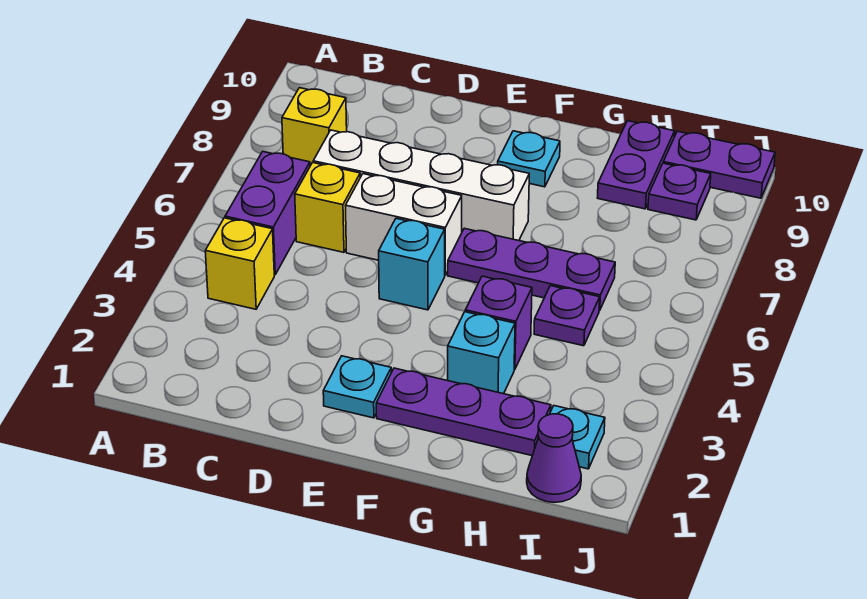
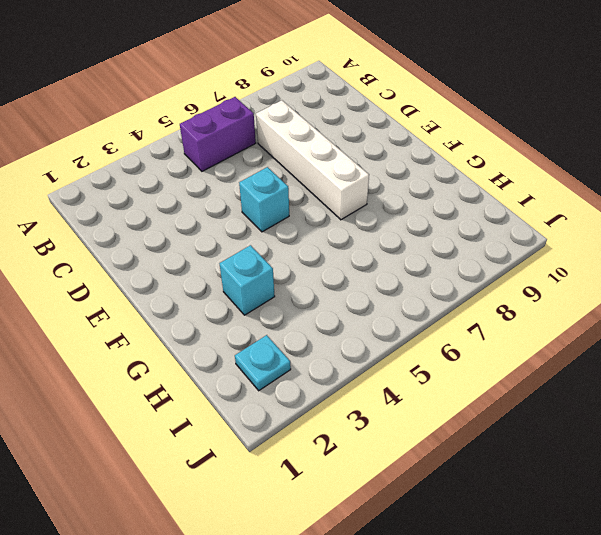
none -> yellow 1x1 brick [205,218,274,309]
none -> yellow 1x1 brick [282,88,347,166]
none -> yellow 1x1 brick [295,163,360,252]

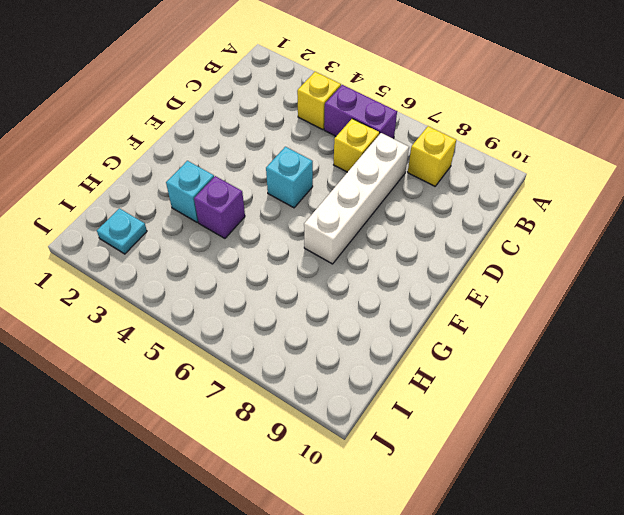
none -> white 1x2 brick [345,174,462,275]
none -> cyan 1x1 plate [323,356,391,418]
none -> purple 1x3 plate [376,368,551,456]

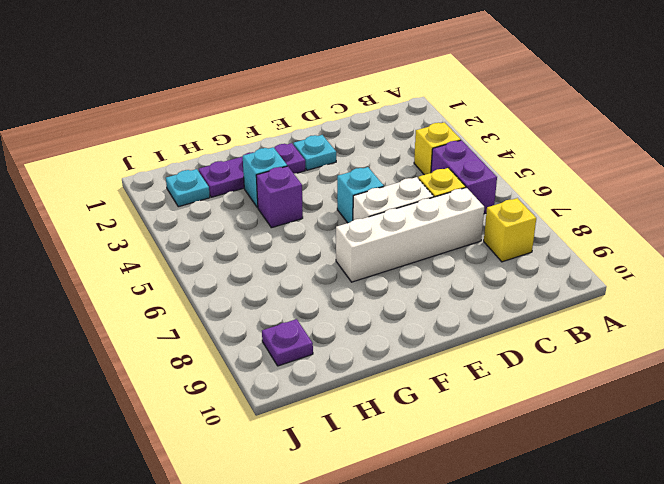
none -> purple 1x3 plate [448,228,615,311]
none -> cyan 1x1 plate [498,131,560,187]
none -> purple 1x1 plate [534,286,600,346]

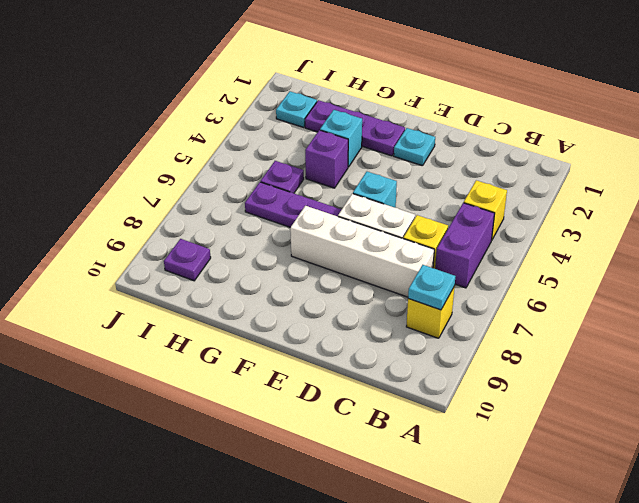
cyan 1x1 plate [408,265,455,310] -> cyan 1x1 plate moved to [498,131,560,187]
none -> purple 1x2 plate [598,121,675,209]
none -> purple 1x1 cone [527,414,581,502]
none -> purple 1x2 plate [663,131,775,198]

